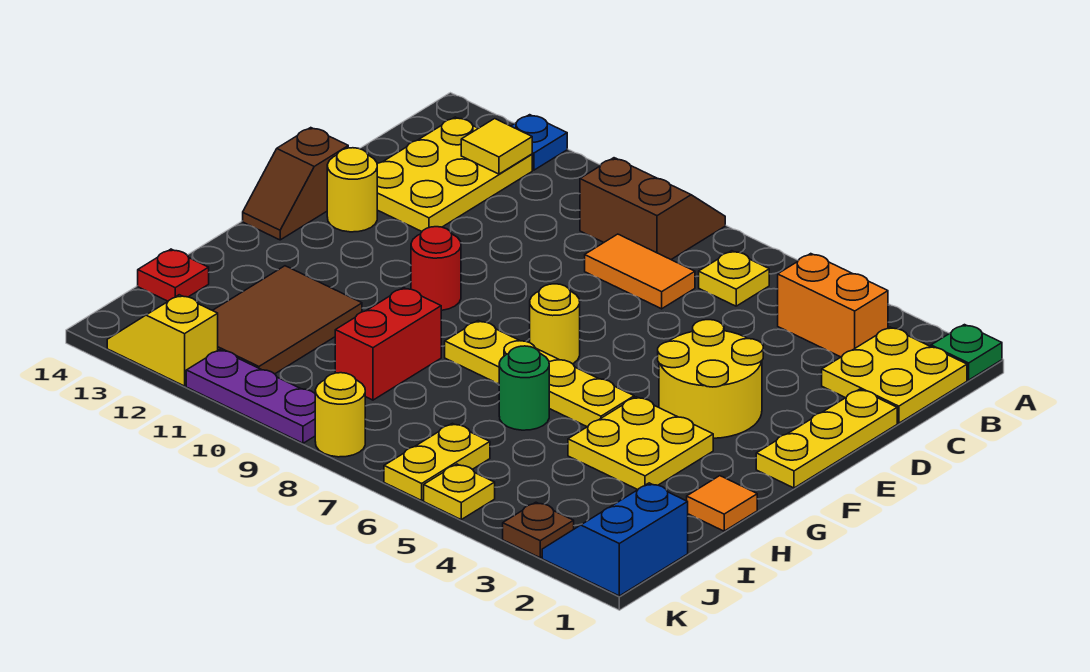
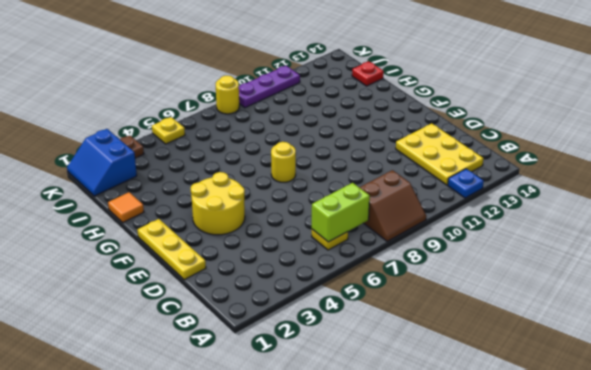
lime 1x2 brick [312,183,370,242] -> none
blue 2x2 slope [67,129,137,196] -> blue 2x2 slope turned to [542,483,688,596]
none -> green 1x1 plate [931,325,1002,380]
none -> yellow 2x2 plate [822,327,967,423]
none -> orange 1x2 brick [778,254,888,357]

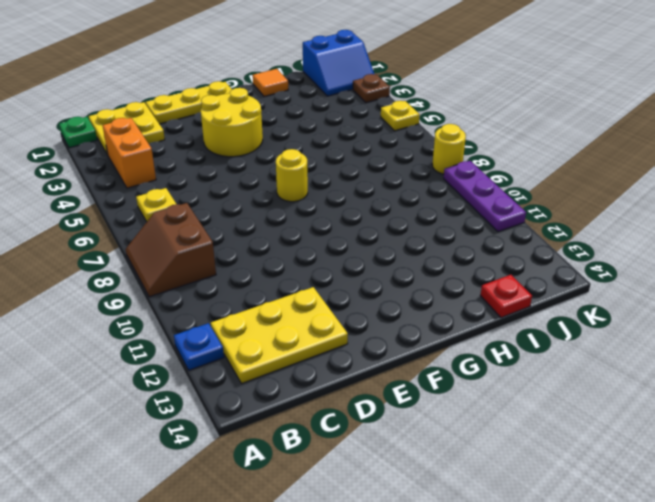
none -> orange 1x2 tile [585,234,695,309]
none -> yellow 1x1 round brick [327,148,377,232]
none -> brown 1x2 slope [243,128,348,240]

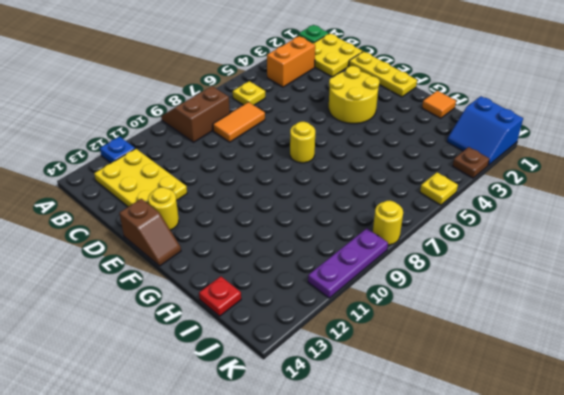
none -> red 1x1 round brick [411,227,461,311]
none -> yellow 2x2 plate [568,397,713,490]
none -> yellow 1x4 plate [445,321,634,427]

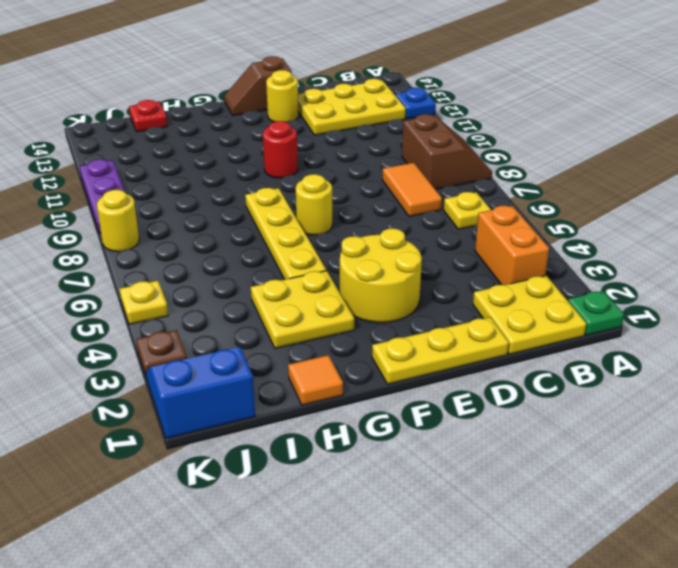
none -> green 1x1 round brick [499,346,549,430]
none -> red 1x2 brick [335,288,441,400]
none -> brown 2x3 tile [213,266,362,374]

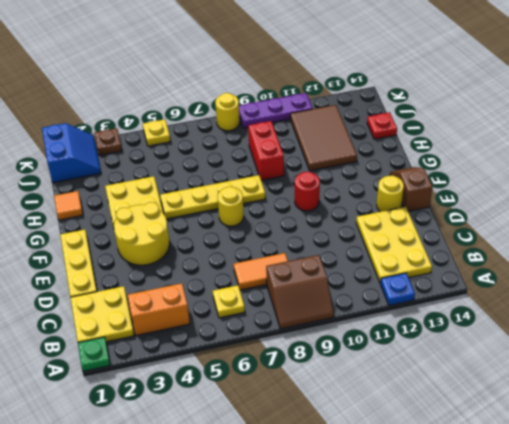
none -> green 1x1 round brick [499,346,549,430]
none -> yellow 1x2 plate [384,423,490,500]
none -> yellow 1x2 slope [107,295,218,386]

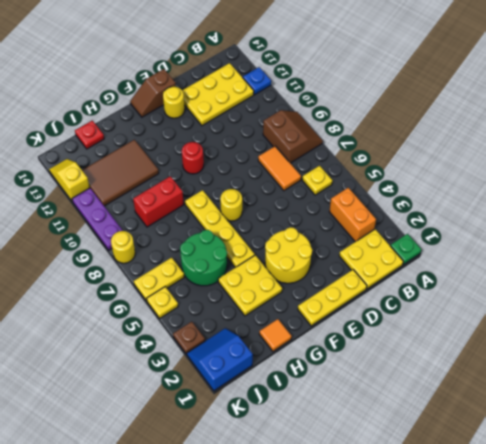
green 2x2 round brick [180,230,227,286] -> green 1x1 round brick [499,346,549,430]
none -> yellow 1x1 tile [461,119,532,174]

